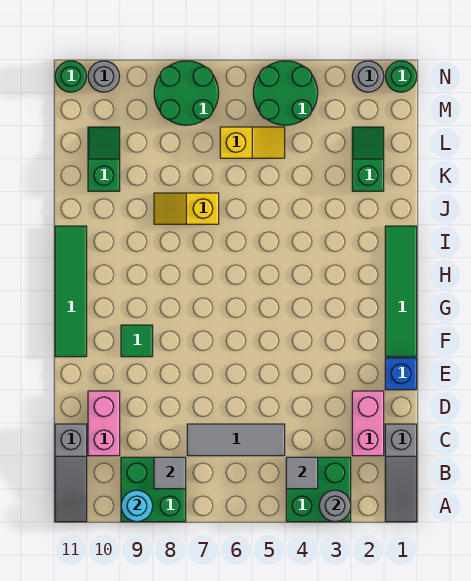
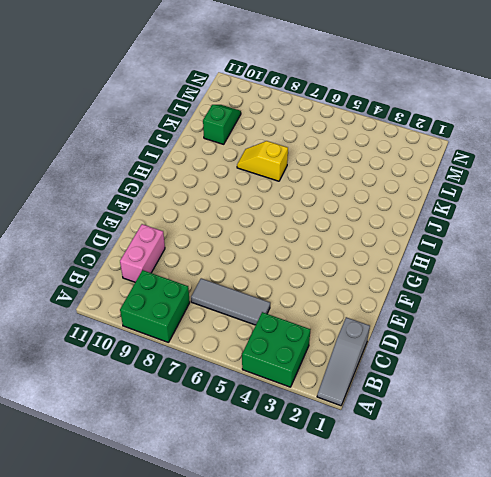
none -> grey 1x3 slope [55,424,87,522]
none -> pink 1x2 brick [352,391,384,456]
none -> blue 1x1 brick [385,358,417,390]

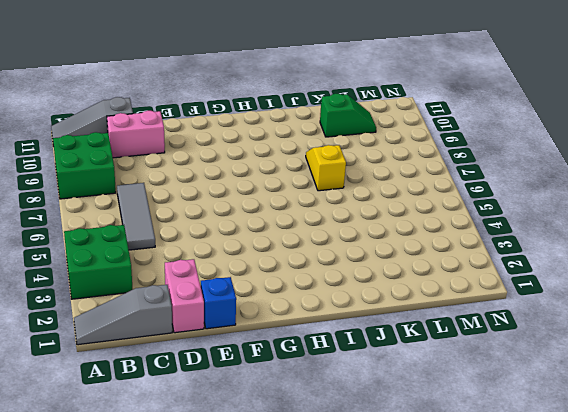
pink 1x2 brick [165,259,204,333] -> pink 1x2 brick turned to [352,391,384,456]
none -> green 1x4 tile [385,226,417,357]
none -> green 1x1 tile [121,325,153,357]
none -> green 1x4 tile [55,226,87,357]

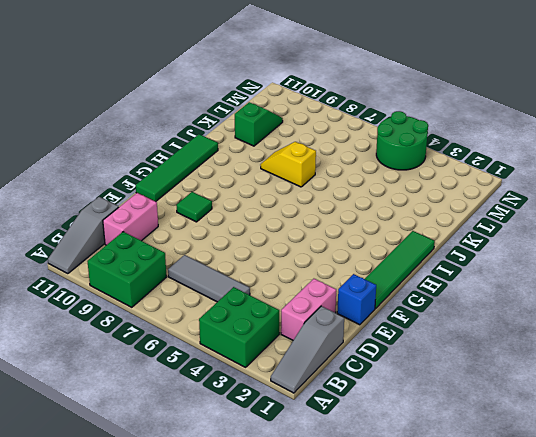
none -> green 1x2 slope [352,127,384,191]
none -> yellow 1x2 slope [220,127,285,158]
none -> green 2x2 round brick [154,61,219,125]

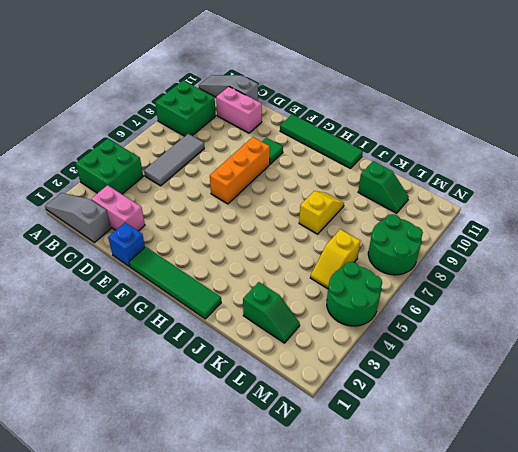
orange 1x3 brick [210,137,270,204] -> none
none -> green 1x1 round brick [385,61,417,92]
none -> grey 1x1 round brick [352,61,384,92]
none -> grey 1x1 round brick [88,61,119,92]

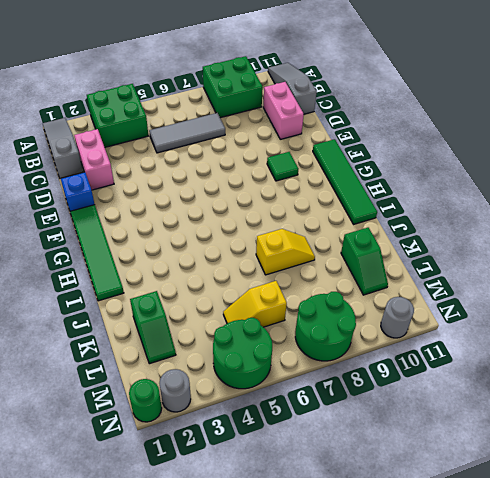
none -> green 1x1 round brick [55,61,86,92]
none -> grey 1x1 round brick [319,490,351,522]
none -> cyan 1x1 round brick [121,490,152,522]

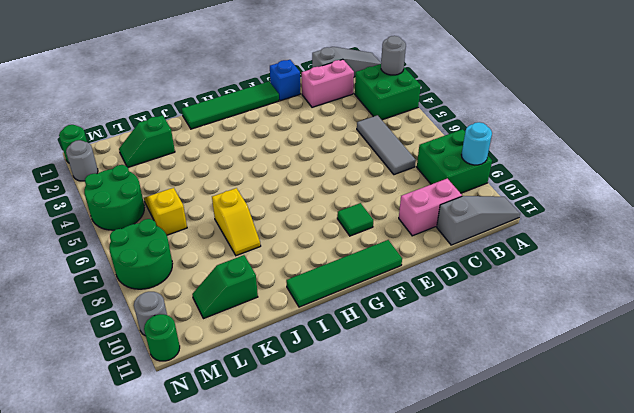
none -> grey 1x1 tile [286,457,318,489]
none -> grey 1x1 tile [154,457,186,489]

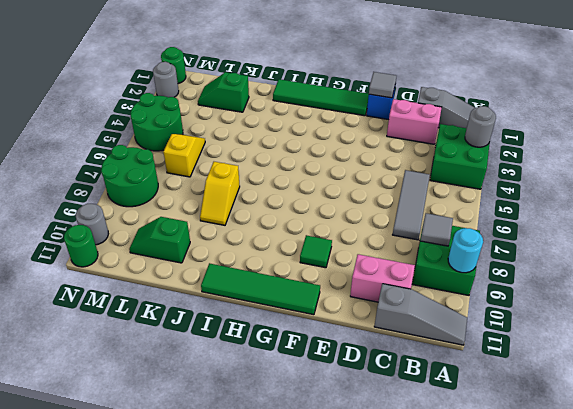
grey 1x1 tile [369,72,396,98] -> grey 1x1 tile moved to [286,457,318,489]

